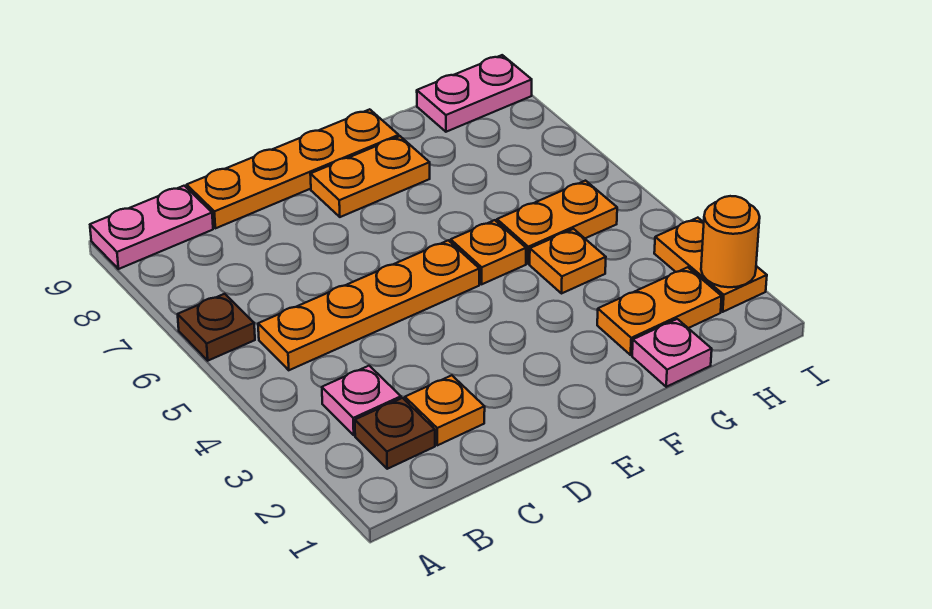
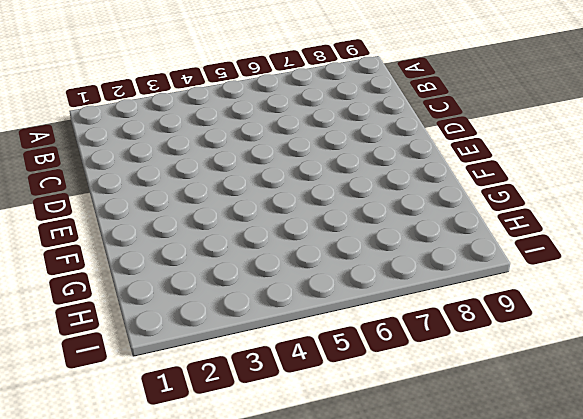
none -> brown 1x1 plate [178,294,255,361]
none -> pink 1x2 plate [90,186,213,269]
none -> brown 1x1 plate [355,398,435,469]

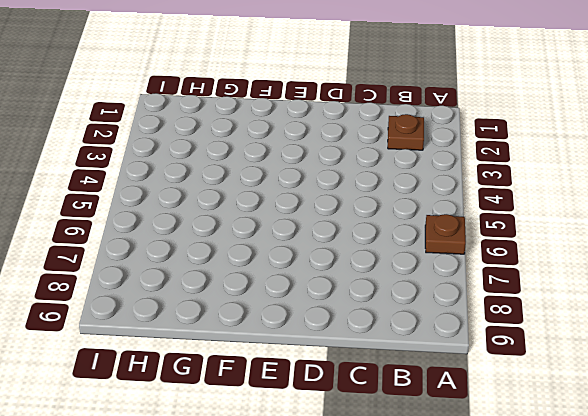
none -> pink 1x2 plate [90,186,213,269]
none -> pink 1x1 plate [322,366,401,435]
none -> orange 1x4 plate [258,240,479,370]

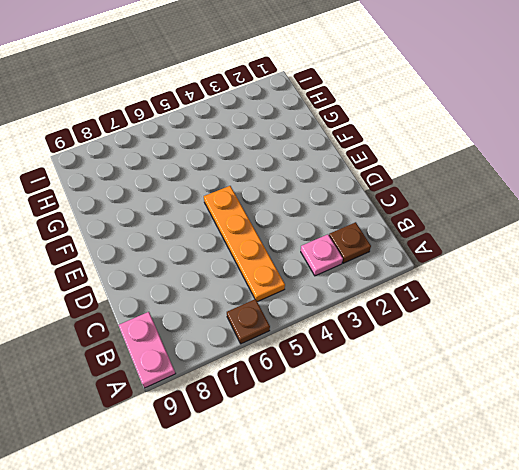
none -> orange 1x1 plate [405,375,485,445]
none -> orange 1x4 plate [187,109,399,228]
none -> orange 1x2 plate [310,136,430,217]

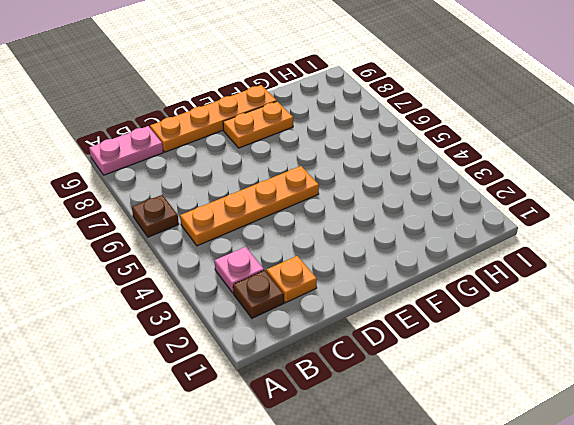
none -> orange 1x1 plate [451,220,526,284]
none -> pink 1x1 plate [632,319,712,387]
none -> orange 1x2 plate [597,267,722,355]

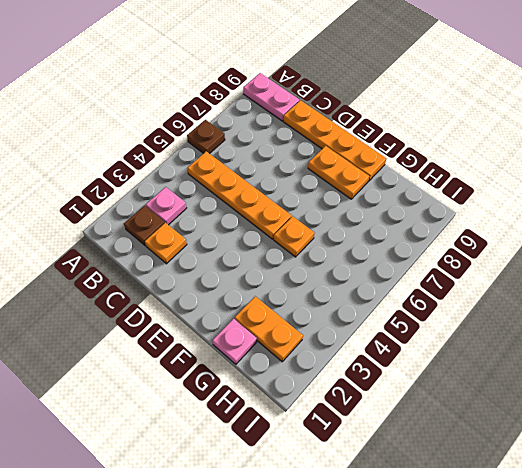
none -> orange 1x1 plate [530,229,606,294]
none -> orange 1x2 plate [497,181,617,264]
none -> pink 1x2 plate [417,55,532,132]

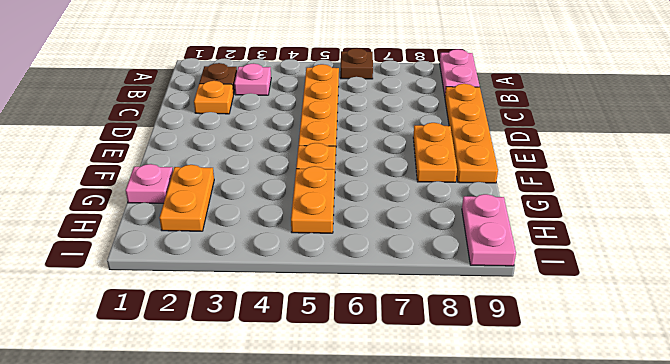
none -> orange 1x1 plate [530,229,606,294]
none -> orange 1x2 plate [654,218,767,312]
none -> orange 1x1 round brick [701,196,760,287]

